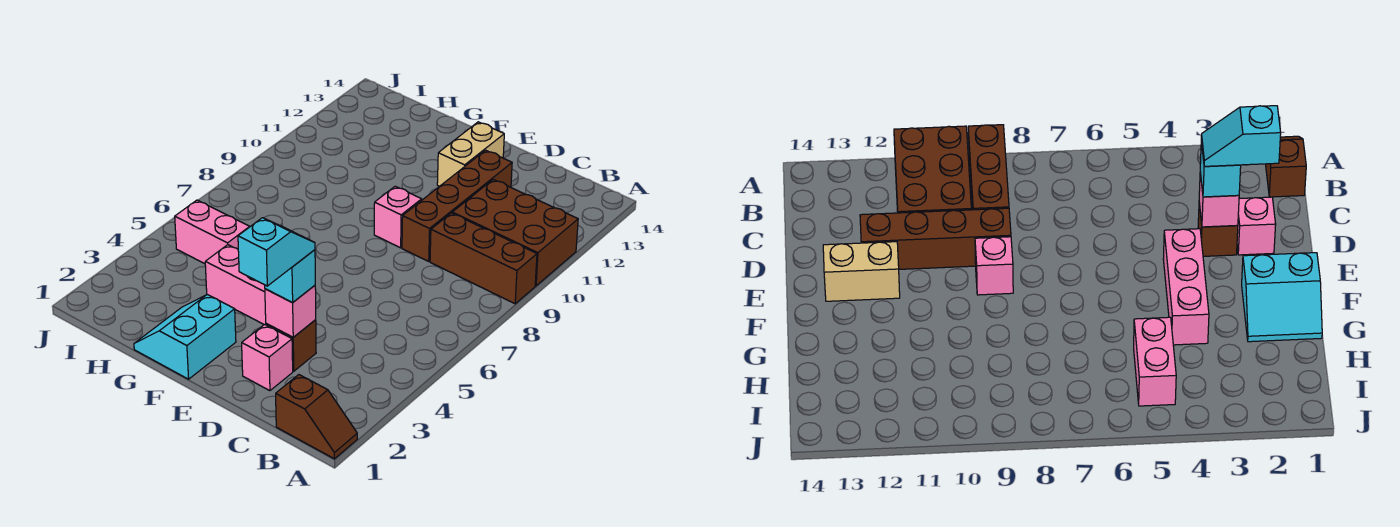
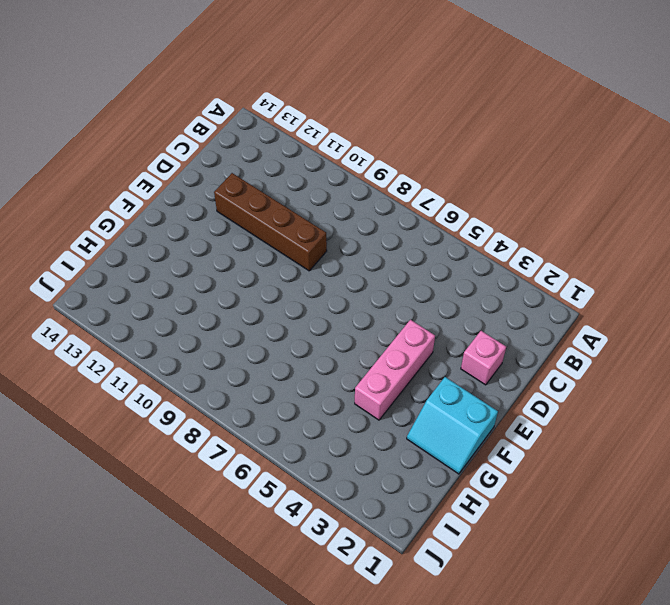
none -> brown 1x2 slope [276,375,357,459]
none -> brown 1x3 brick [430,213,537,304]
none -> brown 2x3 brick [452,180,578,286]

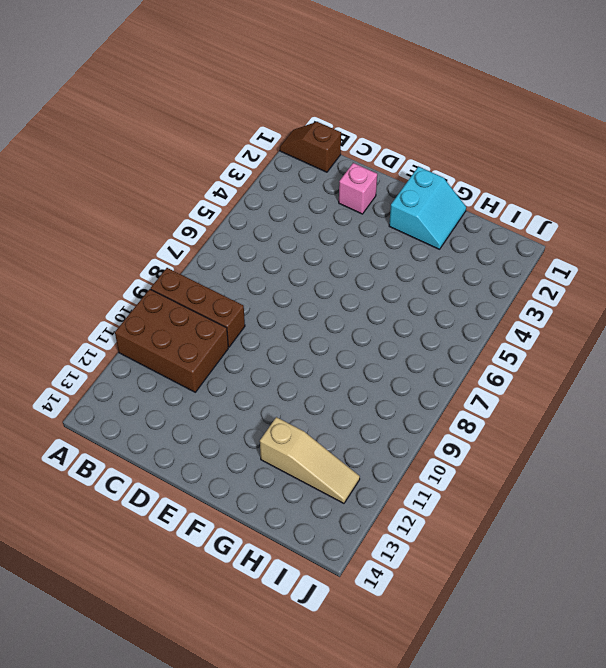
tan 1x3 slope [260,417,360,503] -> none
none -> brown 1x1 brick [266,320,316,371]
none -> brown 1x4 brick [402,150,512,261]
none -> pink 1x3 brick [205,245,266,325]

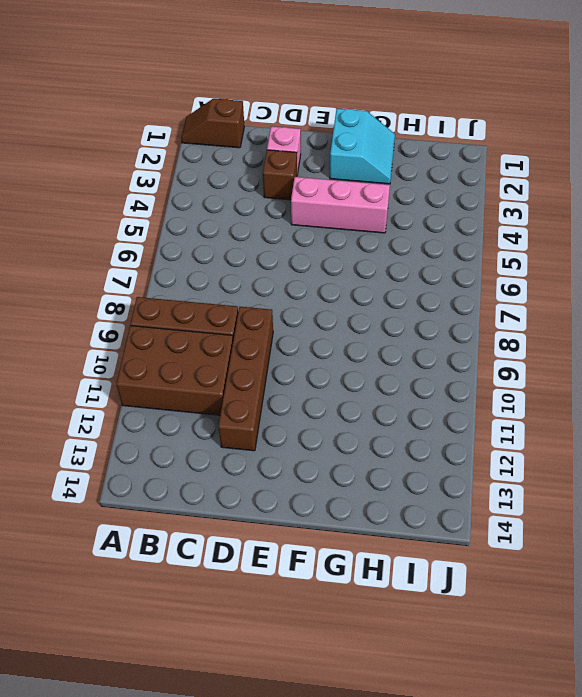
none -> pink 1x1 brick [374,186,422,248]
none -> tan 1x2 brick [437,122,504,186]
none -> pink 1x2 brick [175,200,249,264]

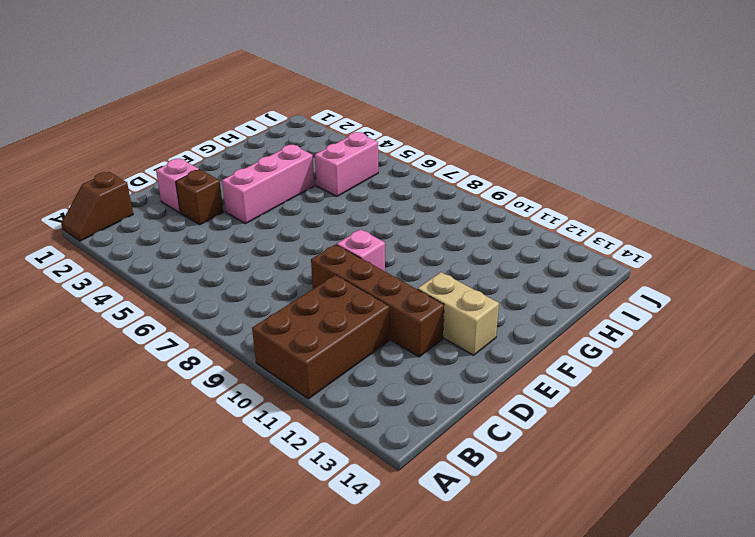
none -> brown 1x3 brick [430,213,537,304]
none -> cyan 2x2 slope [134,295,236,379]
none -> pink 1x1 brick [265,286,316,337]

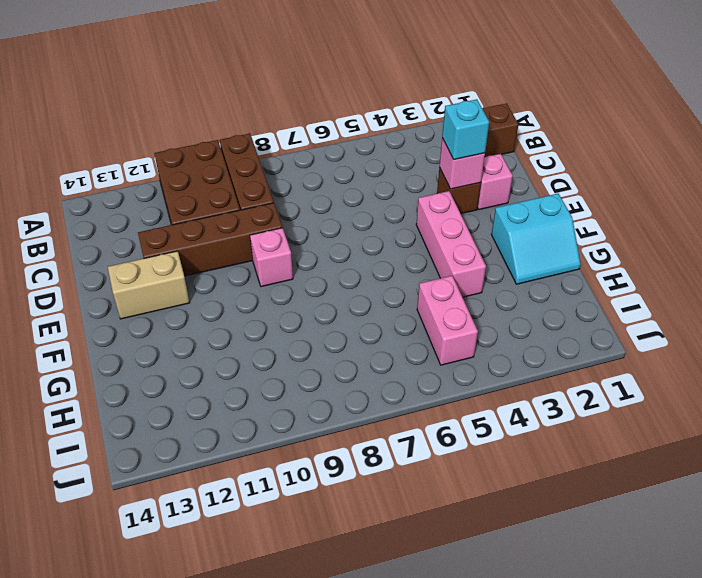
none -> cyan 1x2 slope [238,218,315,286]

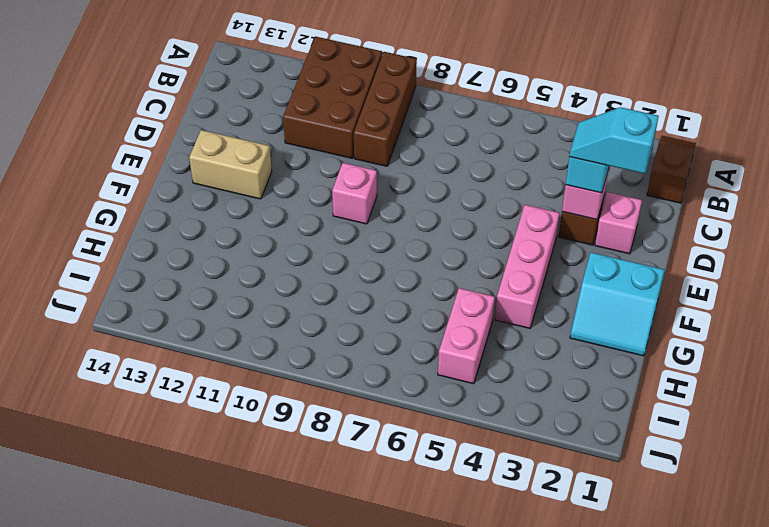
none -> brown 1x4 brick [402,150,512,261]

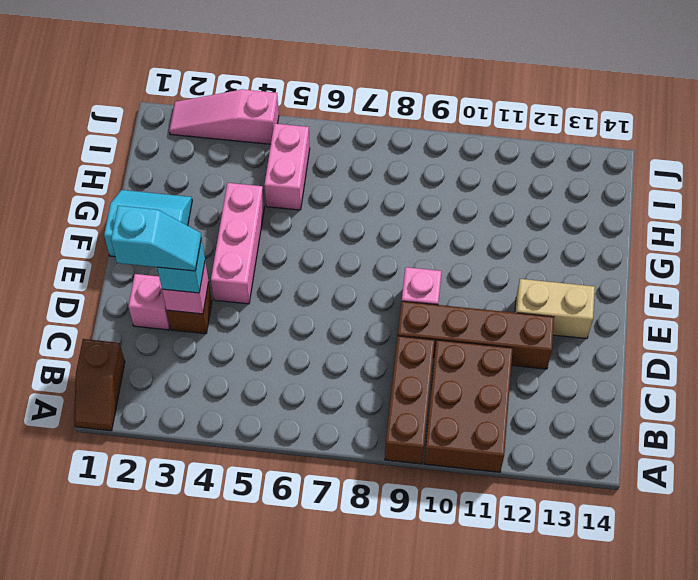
pink 1x3 slope [169,89,279,144] -> none

